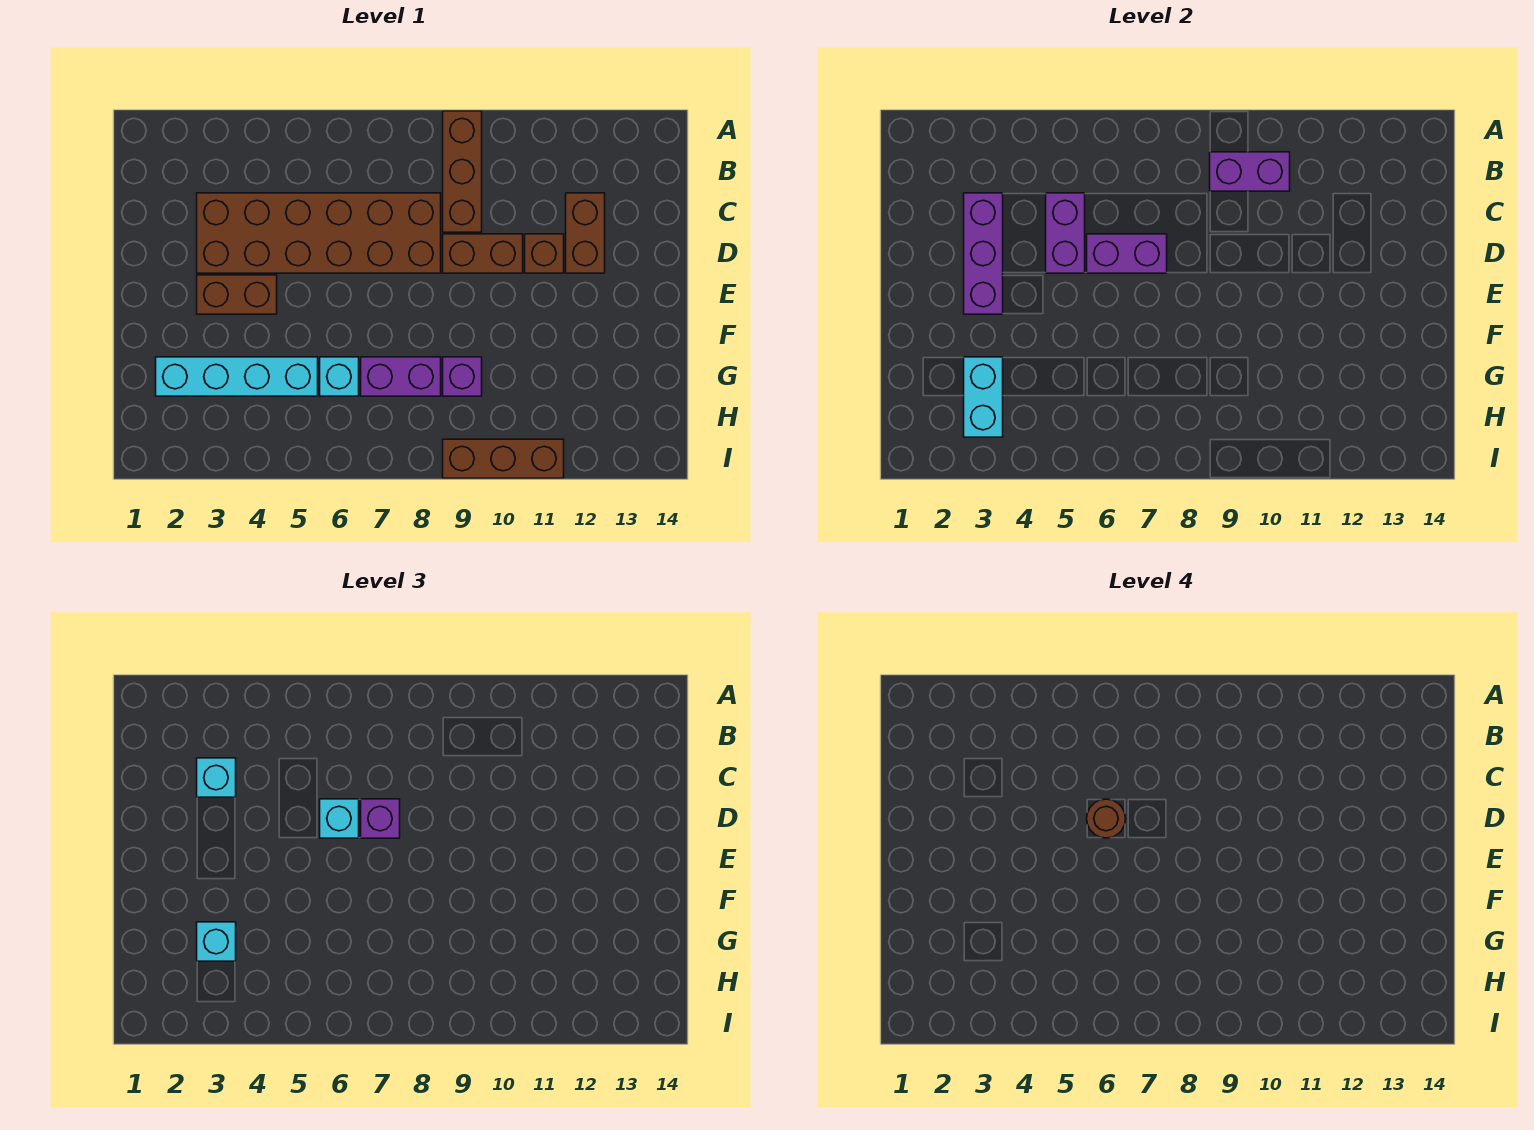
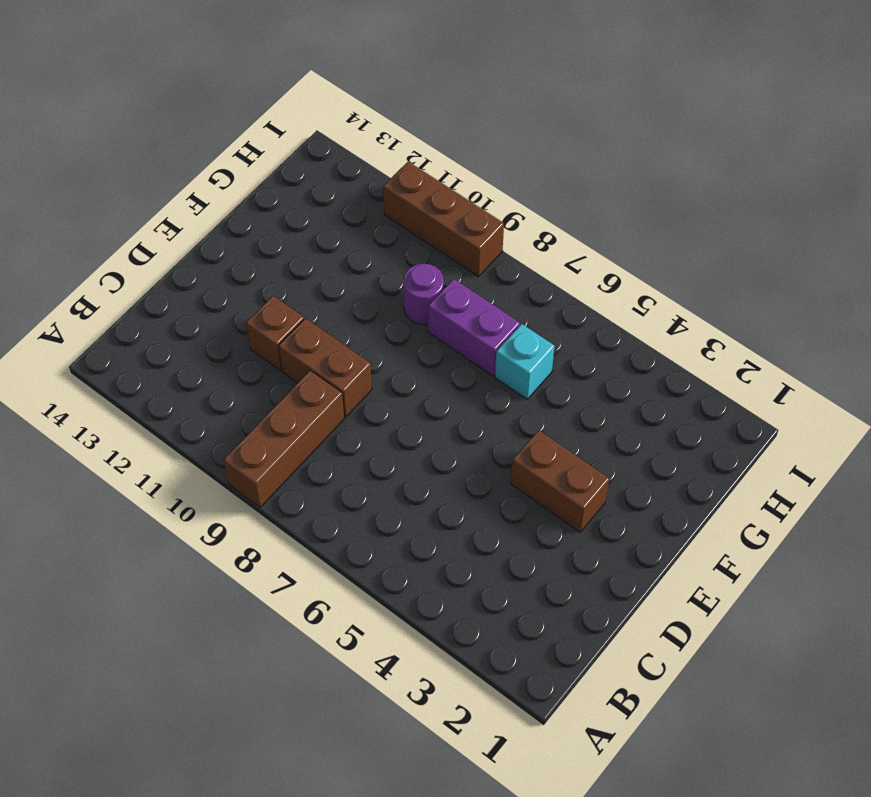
purple 1x1 round brick [403,264,444,325] -> purple 1x1 brick [443,357,482,396]
none -> brown 2x6 brick [197,193,441,273]
none -> brown 1x2 brick [566,193,605,273]
none -> cyan 1x4 brick [156,357,318,396]

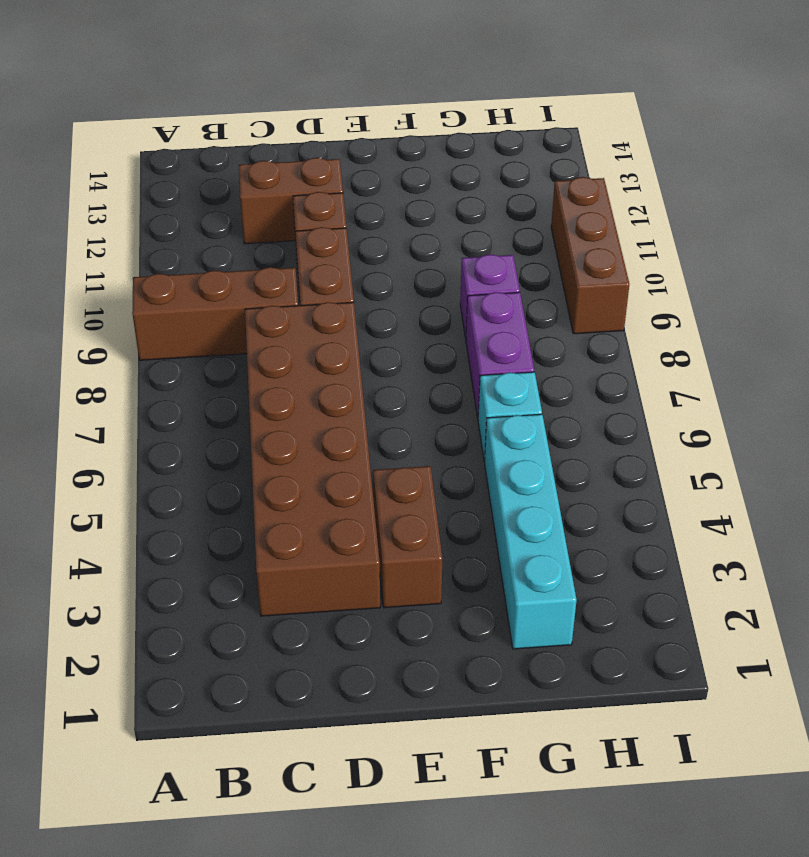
none -> purple 1x2 brick [1210,152,1290,191]
none -> purple 1x3 brick [964,193,1003,314]
none -> purple 1x2 brick [1046,193,1085,273]

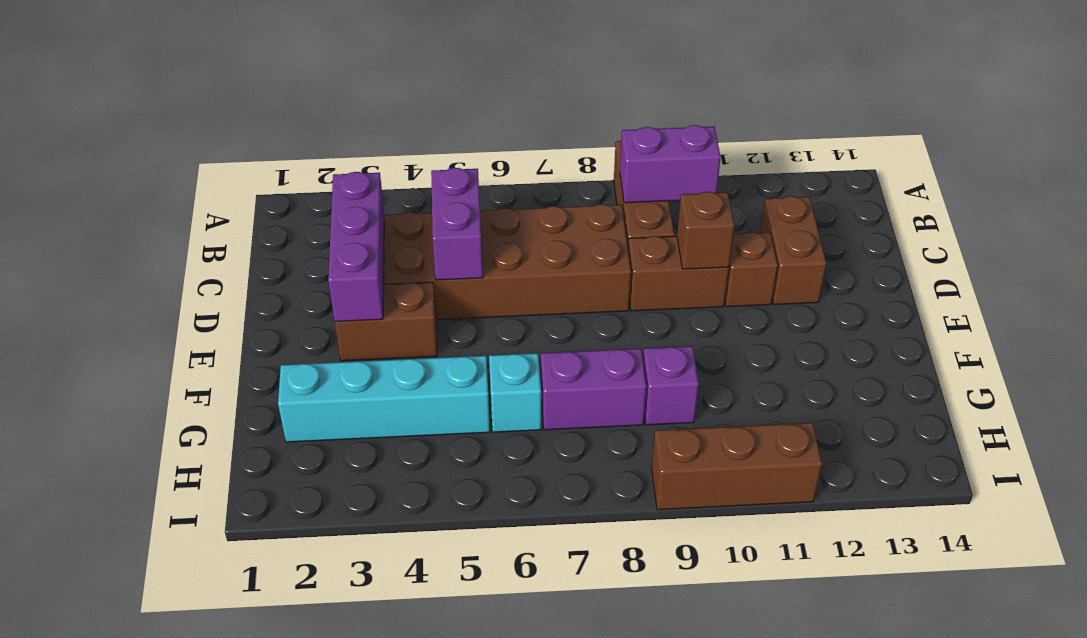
brown 1x1 brick [677,192,734,269] -> none
none -> purple 1x2 brick [1087,234,1167,273]
none -> cyan 1x2 brick [964,357,1003,437]
none -> cyan 1x1 brick [197,758,236,797]

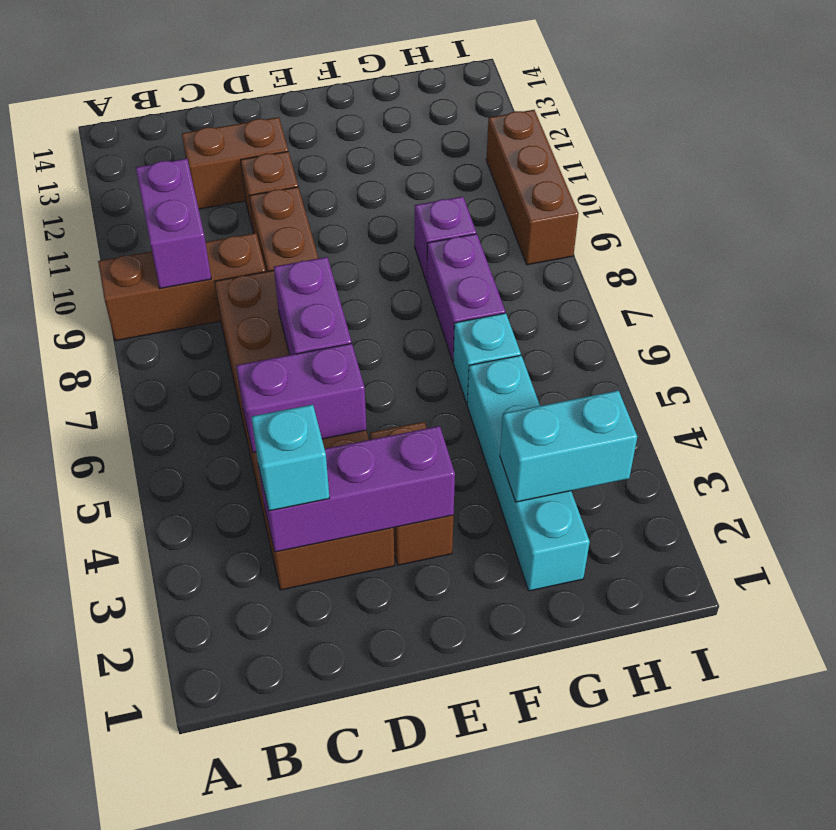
none -> cyan 1x1 brick [320,799,359,838]
none -> purple 1x1 brick [361,799,400,838]
none -> cyan 1x1 brick [197,922,236,961]

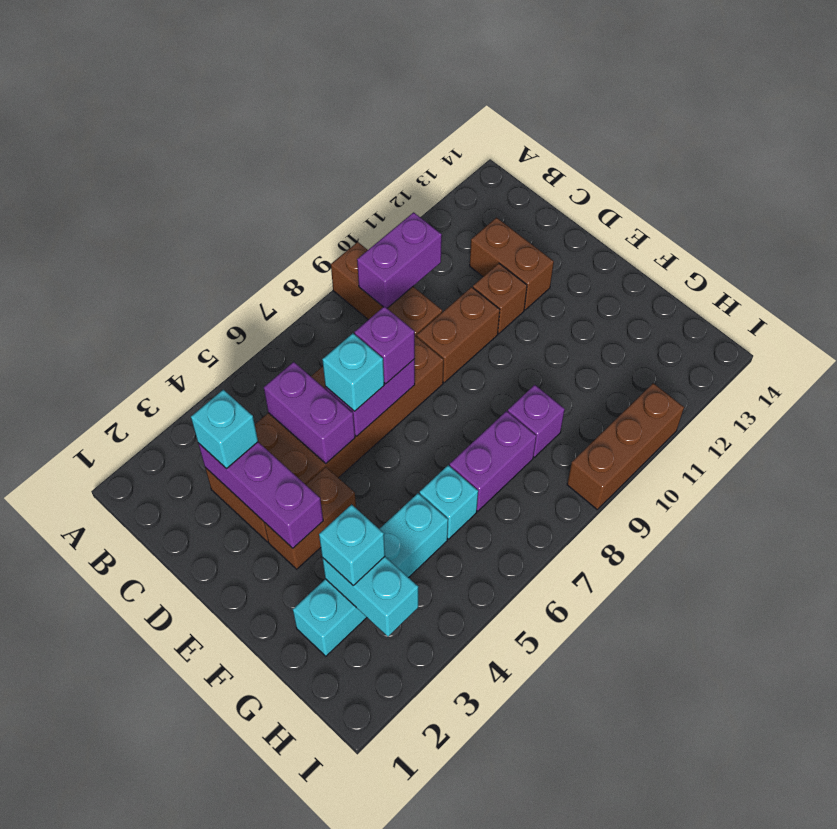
none -> brown 1x1 round brick [1087,799,1126,838]

